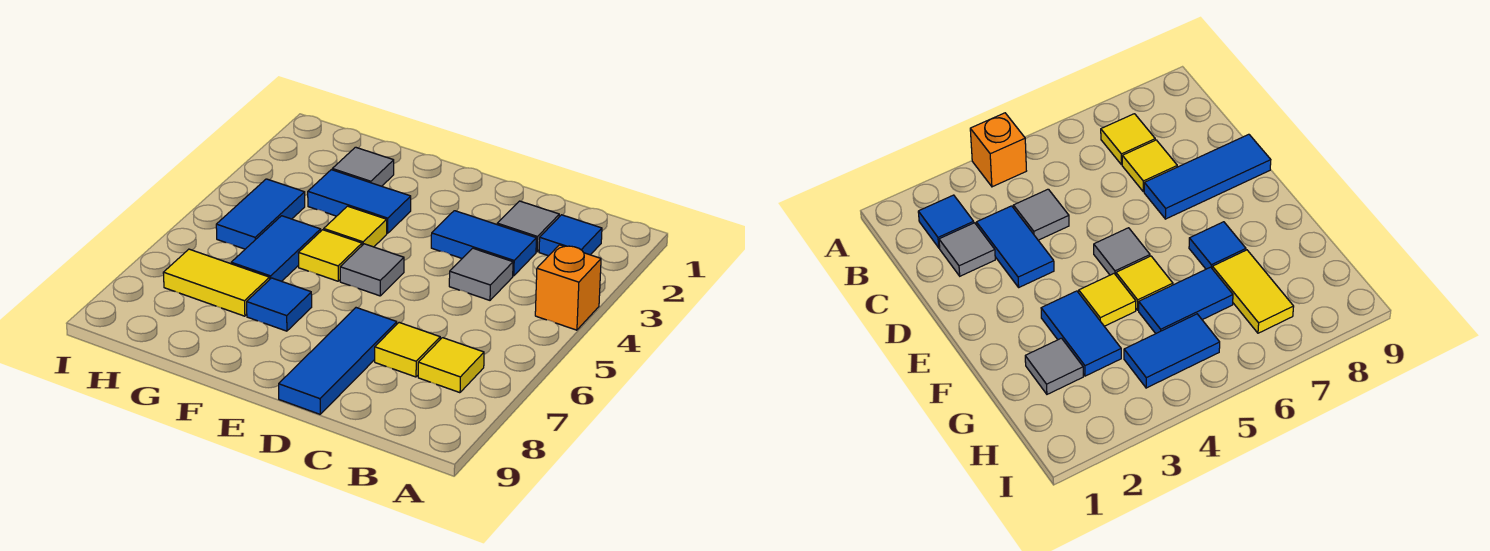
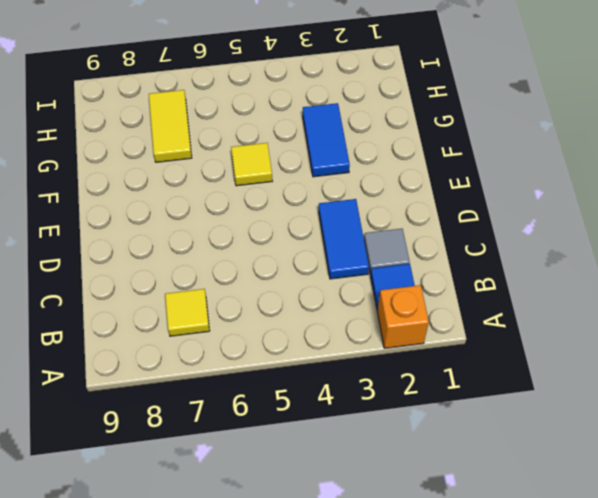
orange 1x1 brick [377,285,429,348] -> orange 1x1 brick moved to [535,245,601,330]
none -> grey 1x1 tile [449,248,513,300]
none -> yellow 1x1 tile [375,323,440,377]
none -> blue 1x3 tile [279,308,397,414]

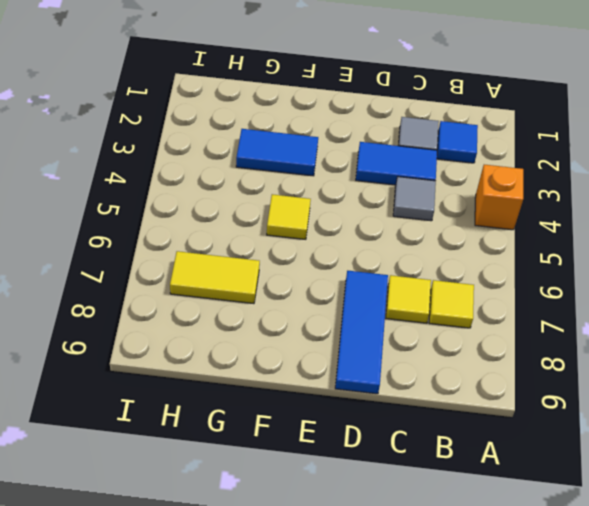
none -> grey 1x1 tile [340,244,404,296]
none -> yellow 1x1 tile [324,206,387,247]
none -> blue 1x1 tile [247,278,312,331]

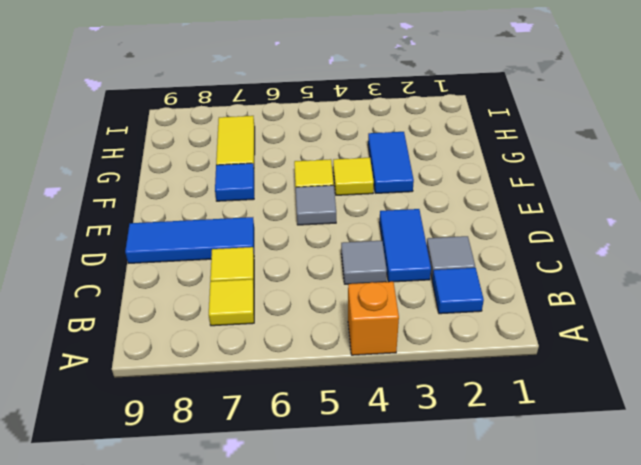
none -> grey 1x1 tile [332,147,394,186]
none -> blue 1x2 tile [231,216,321,281]
none -> blue 1x2 tile [216,179,305,249]

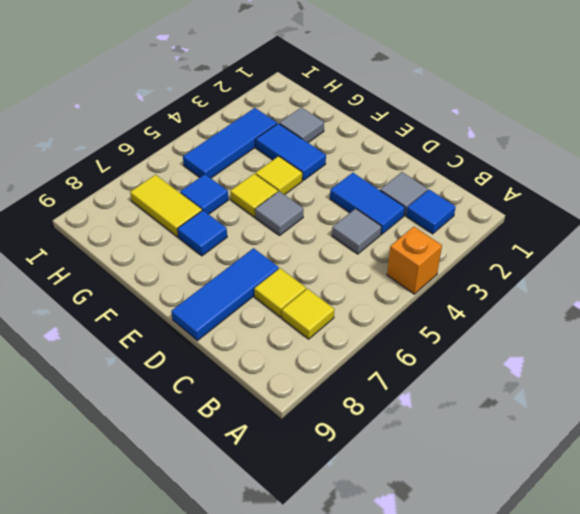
blue 1x1 tile [180,174,228,214] -> blue 1x2 tile [231,216,321,281]
blue 1x3 tile [183,108,277,178] -> blue 1x2 tile [216,179,305,249]

